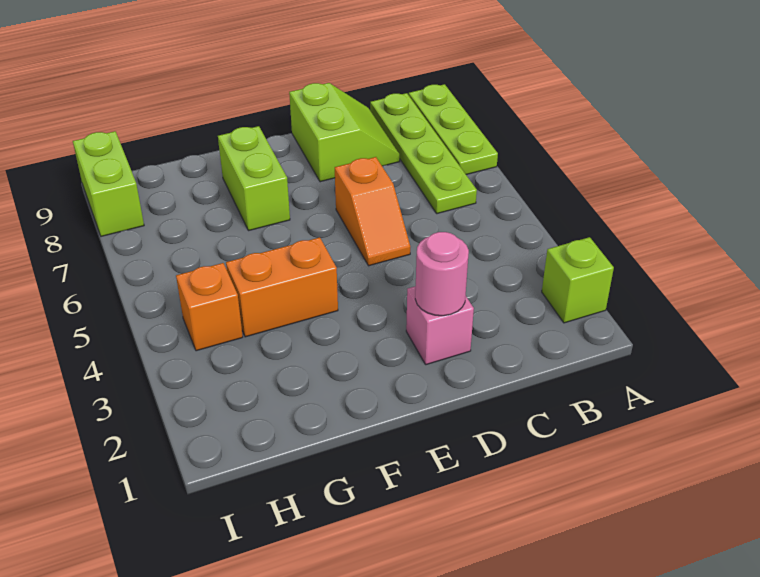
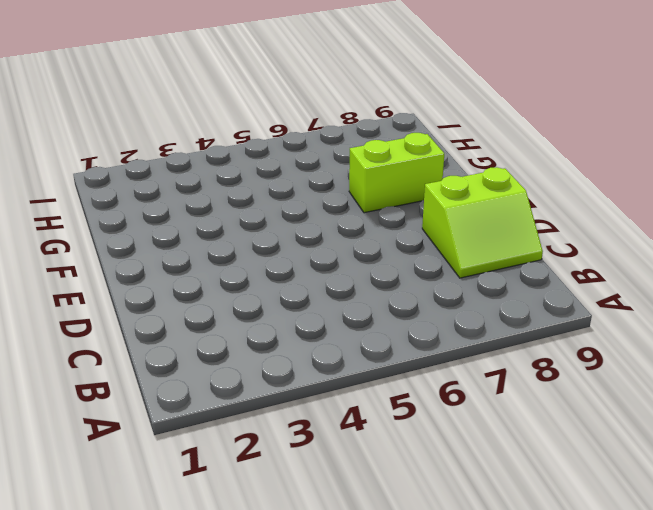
none -> lime 1x1 brick [542,237,614,323]
none -> lime 1x3 plate [409,84,498,175]

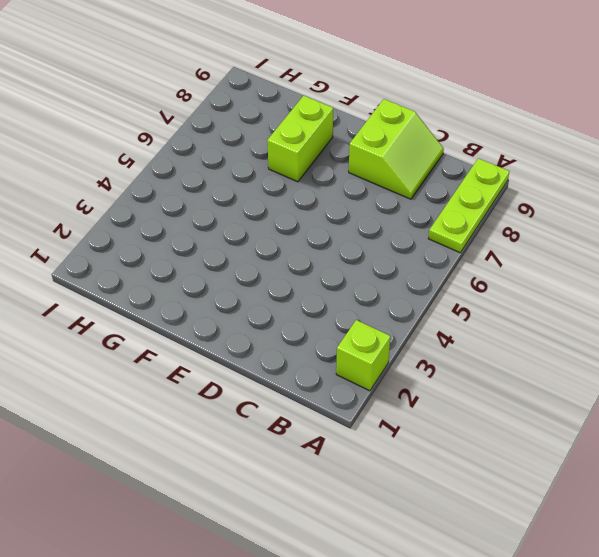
none -> lime 1x4 plate [370,93,477,214]
none -> pink 1x1 brick [406,286,474,365]

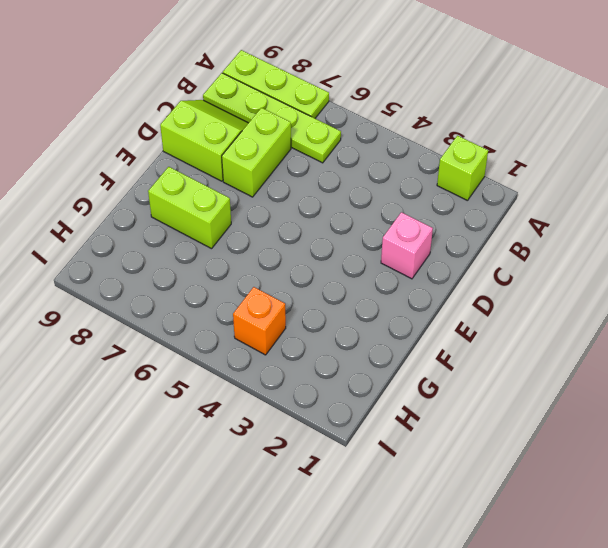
lime 1x2 brick [222,108,291,197] -> lime 1x2 brick turned to [73,131,144,236]
none -> orange 1x2 slope [335,157,410,266]
none -> orange 1x2 brick [226,237,338,337]

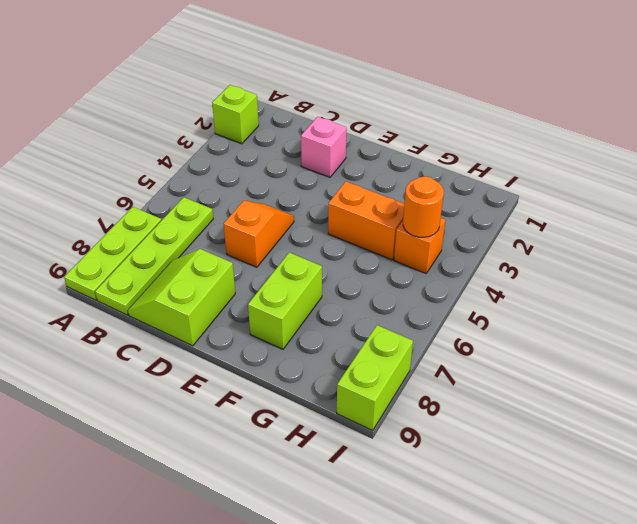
orange 1x1 round brick [403,176,444,237] -> none
none -> pink 1x1 round brick [415,232,469,316]

